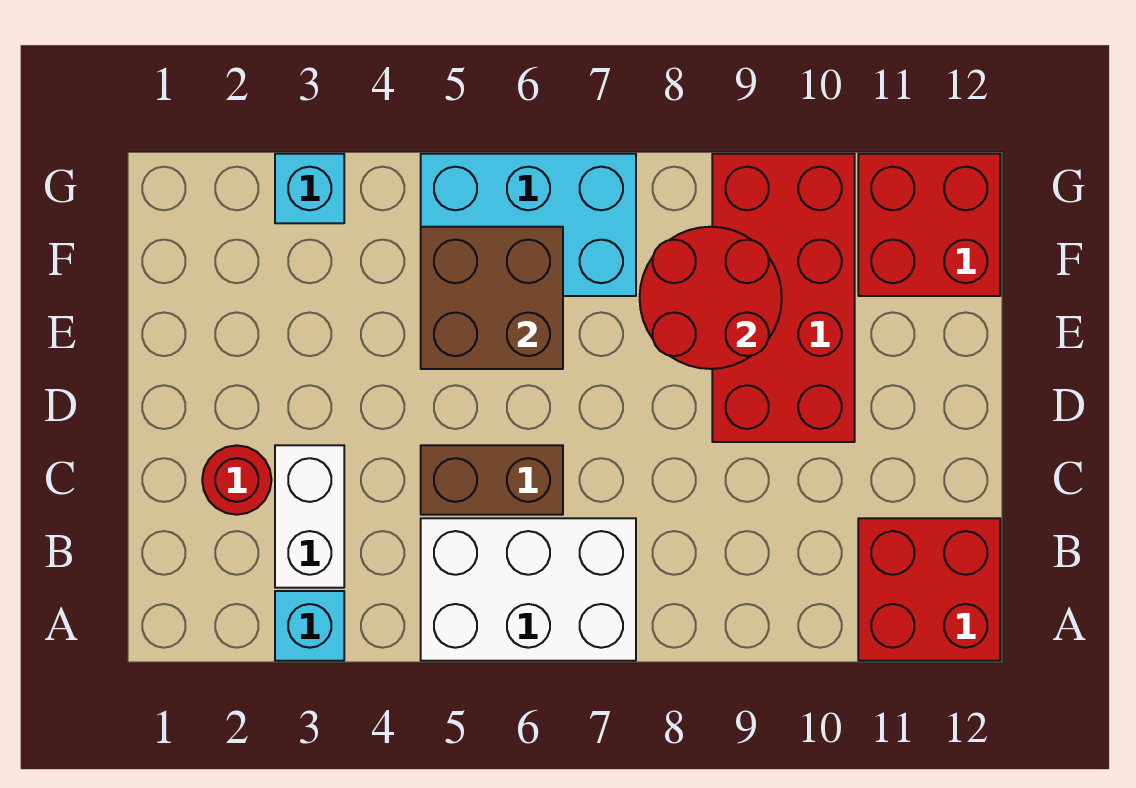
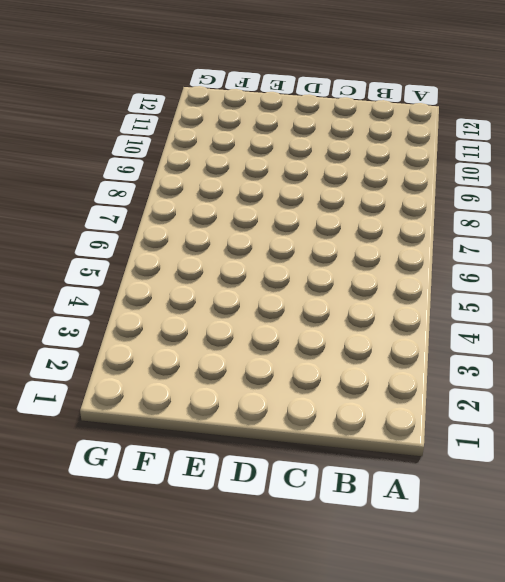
none -> cyan 1x1 brick [275,591,344,661]
none -> white 2x3 brick [421,518,636,661]
none -> red 2x2 brick [858,518,1000,661]

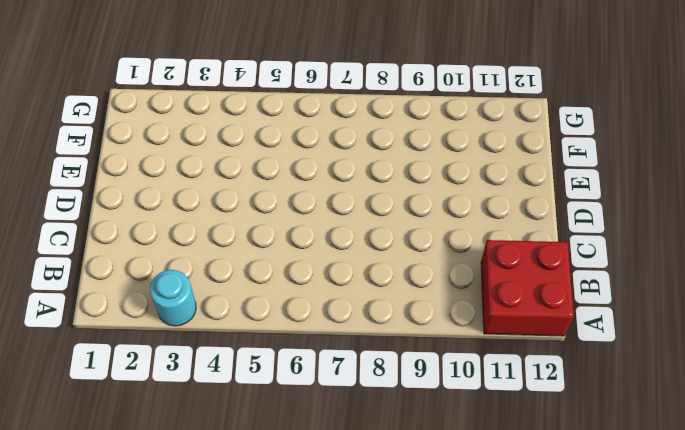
cyan 1x1 round brick [150,270,196,326] -> cyan 1x1 brick [275,591,344,661]
none -> white 2x3 brick [421,518,636,661]
none -> white 1x2 brick [275,445,344,588]
none -> red 1x1 round brick [202,445,271,515]

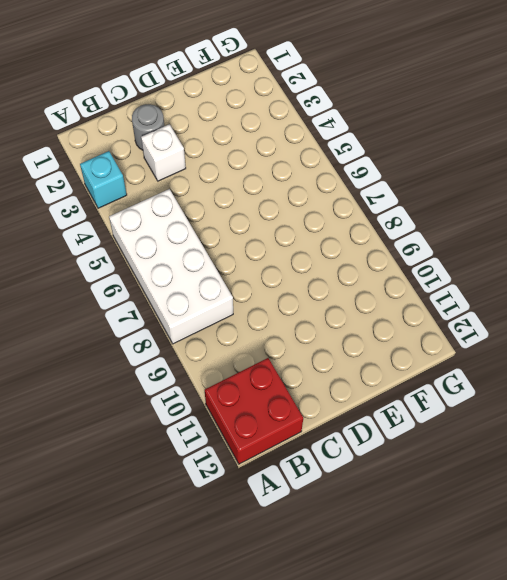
white 2x4 brick [109,189,233,344] -> white 2x3 brick [421,518,636,661]
grey 1x1 round brick [132,104,164,150] -> red 1x1 round brick [202,445,271,515]
white 1x1 brick [141,124,186,181] -> white 1x2 brick [275,445,344,588]
none -> brown 1x2 brick [421,445,563,515]
none -> red 2x4 brick [712,154,855,442]
none -> cyan 2x3 brick [421,154,636,296]

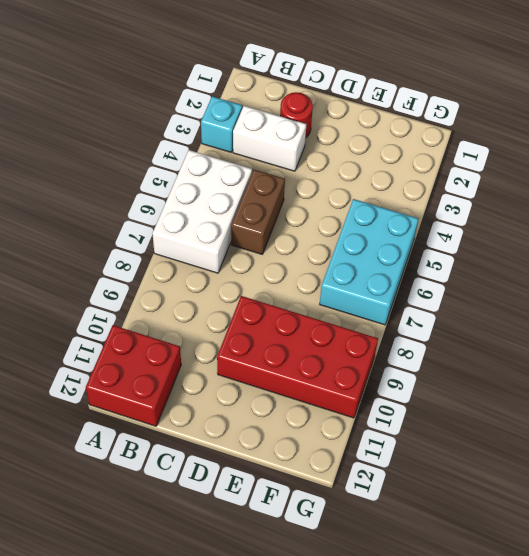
none -> red 2x2 brick [858,154,1000,296]
none -> cyan 1x1 brick [275,154,344,223]
none -> brown 2x2 brick [421,227,563,369]

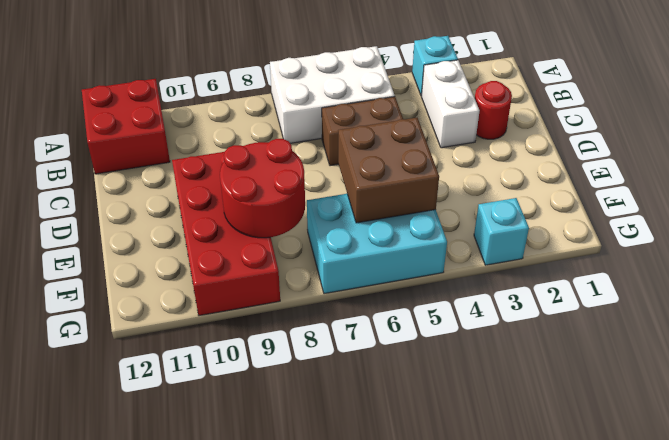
none -> red 2x2 brick [858,154,1000,296]

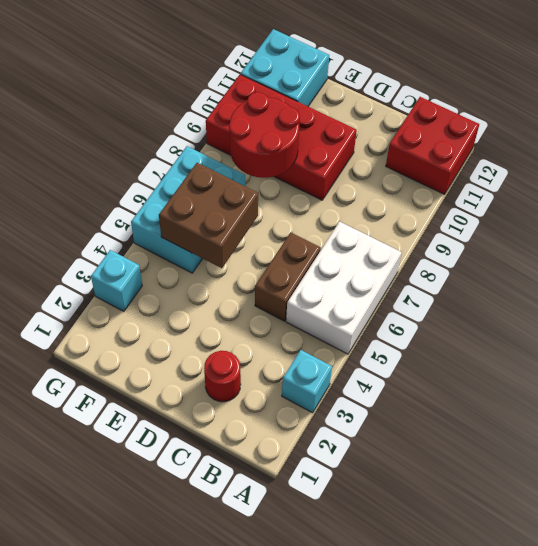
cyan 2x2 brick [241,29,329,106] -> red 2x2 brick [858,154,1000,296]
none -> white 1x2 brick [275,445,344,588]

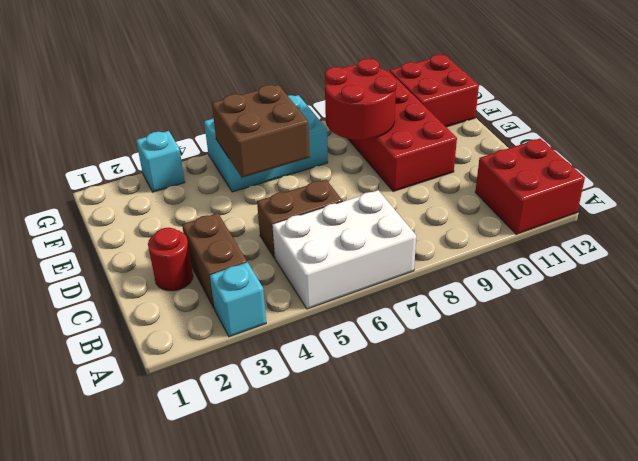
brown 1x2 brick [182,213,247,308] -> white 1x2 brick [275,445,344,588]

